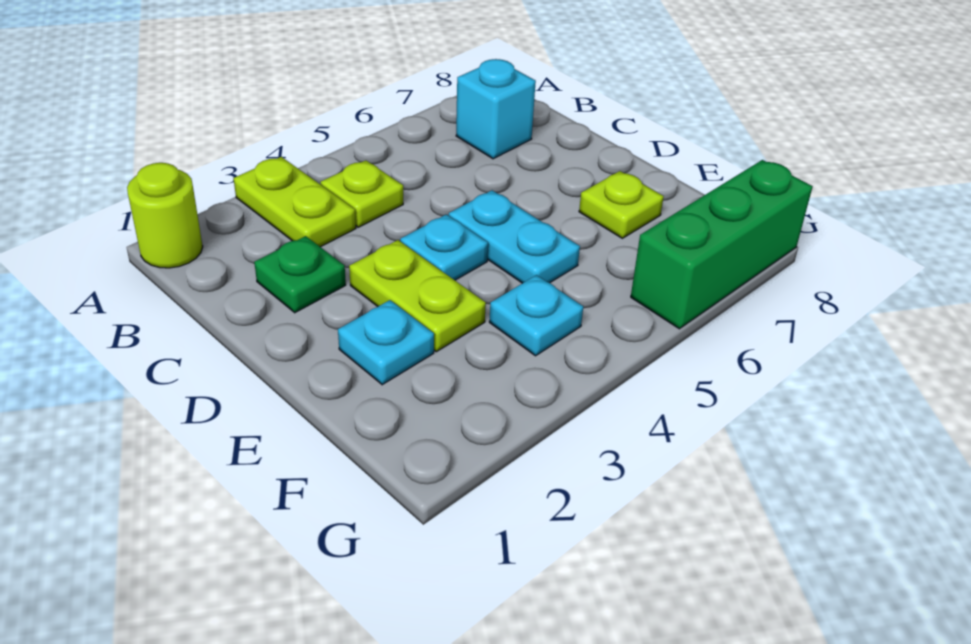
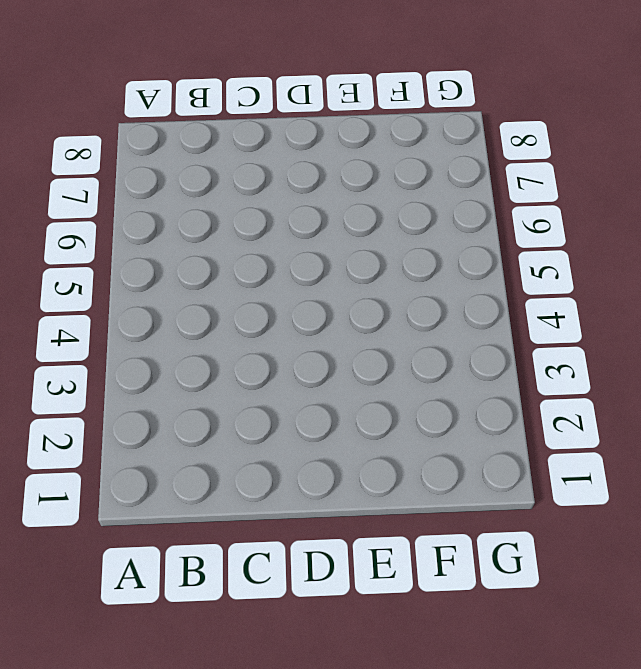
none -> lime 1x1 round brick [127,163,203,268]
none -> lime 1x2 plate [233,157,356,247]
none -> lime 1x1 plate [320,160,403,227]

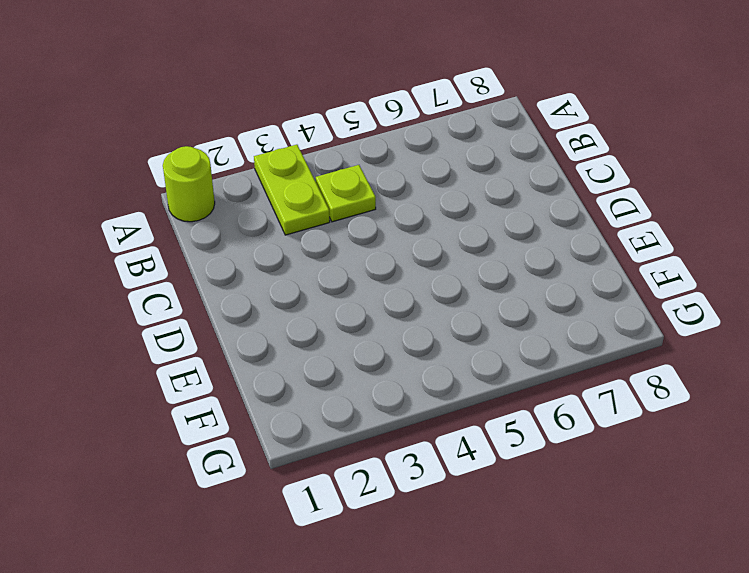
none -> cyan 1x1 brick [456,59,536,159]
none -> green 1x1 plate [254,236,346,313]
none -> lime 1x2 plate [349,240,486,352]

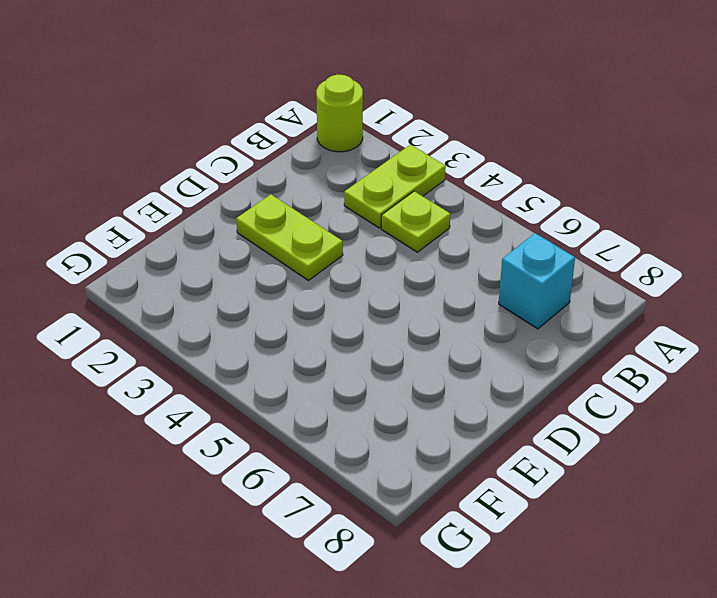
lime 1x2 plate [236,195,343,280] -> lime 1x2 plate turned to [349,240,486,352]
none -> green 1x1 plate [254,236,346,313]
none -> cyan 1x1 plate [400,214,488,280]
none -> cyan 1x2 plate [449,190,580,283]

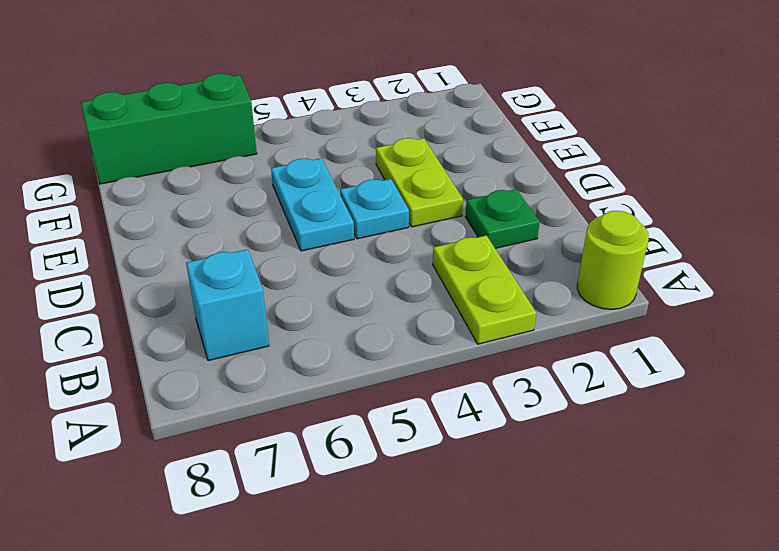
none -> lime 1x1 plate [320,160,403,227]
none -> cyan 1x1 plate [338,300,434,385]
none -> lime 1x1 plate [579,171,664,238]

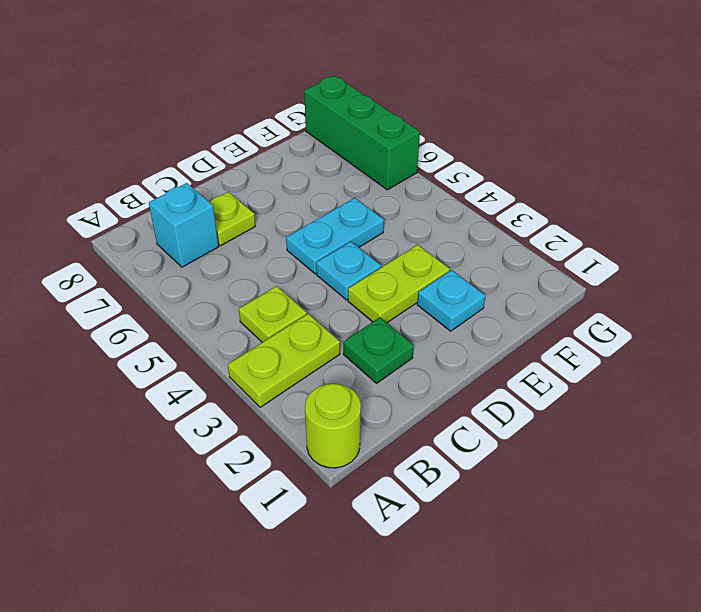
lime 1x1 plate [210,192,255,246] -> lime 1x1 plate moved to [579,171,664,238]
none -> cyan 1x1 plate [489,275,583,356]

